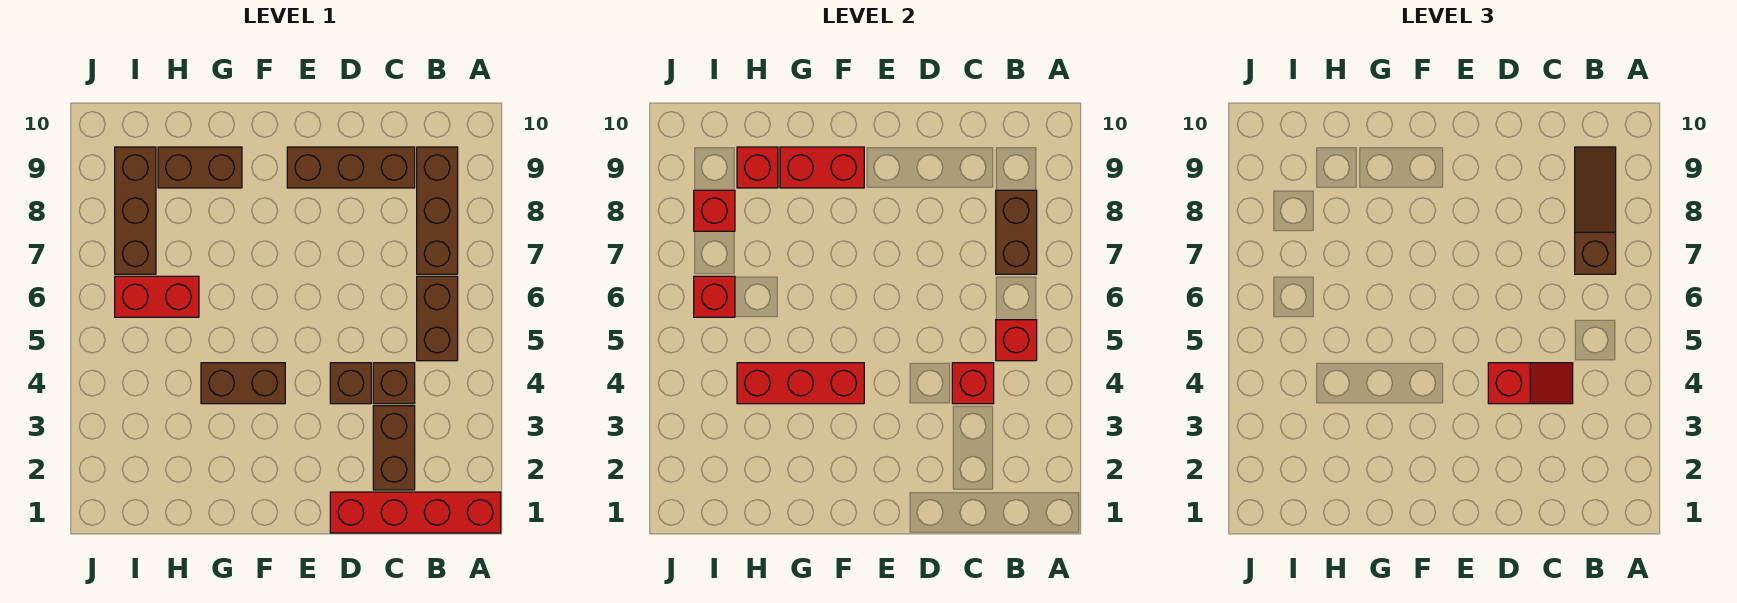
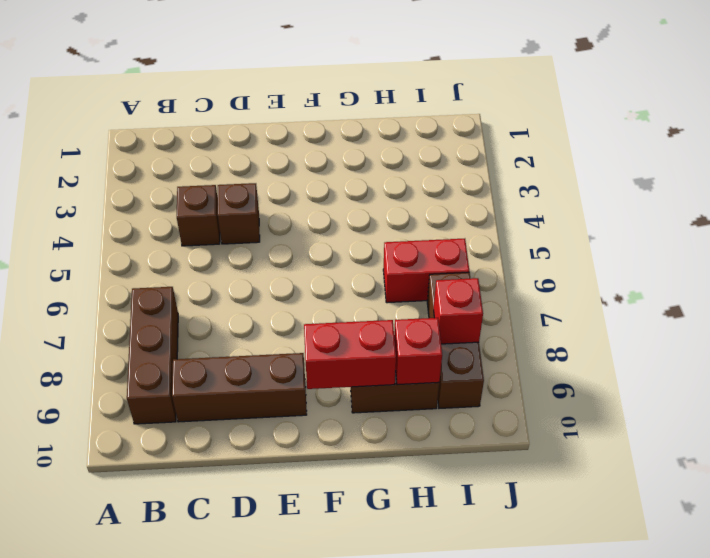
none -> red 1x4 brick [330,492,501,533]
none -> brown 1x2 brick [417,276,458,361]
none -> brown 1x2 brick [373,406,415,490]

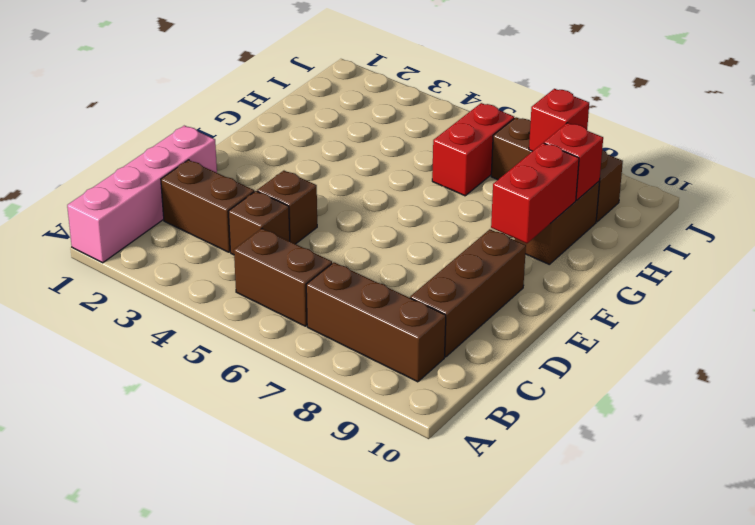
pink 1x4 brick [67,126,217,263] -> red 1x4 brick [330,492,501,533]
none -> brown 1x2 brick [201,363,285,404]
none -> red 1x1 brick [996,320,1037,361]
none -> brown 1x2 brick [996,190,1037,274]

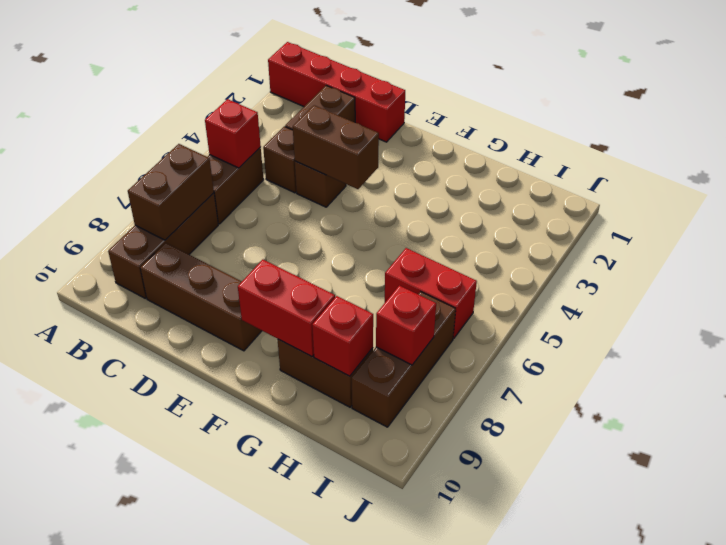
brown 1x2 brick [293,105,379,189] -> brown 1x2 brick moved to [201,363,285,404]
none -> red 1x1 brick [952,363,994,404]
none -> red 1x3 brick [737,363,864,404]
none -> red 1x1 brick [694,276,735,317]

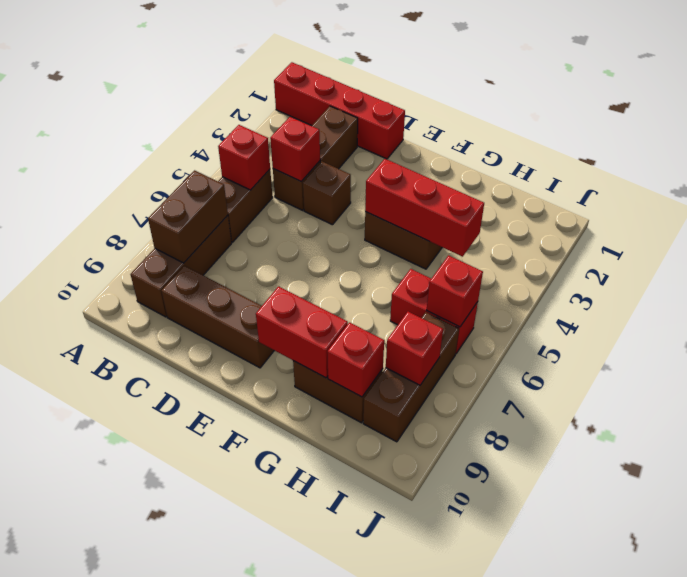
none -> brown 1x3 slope [1575,147,1616,274]
none -> red 1x2 slope [1488,363,1573,404]

